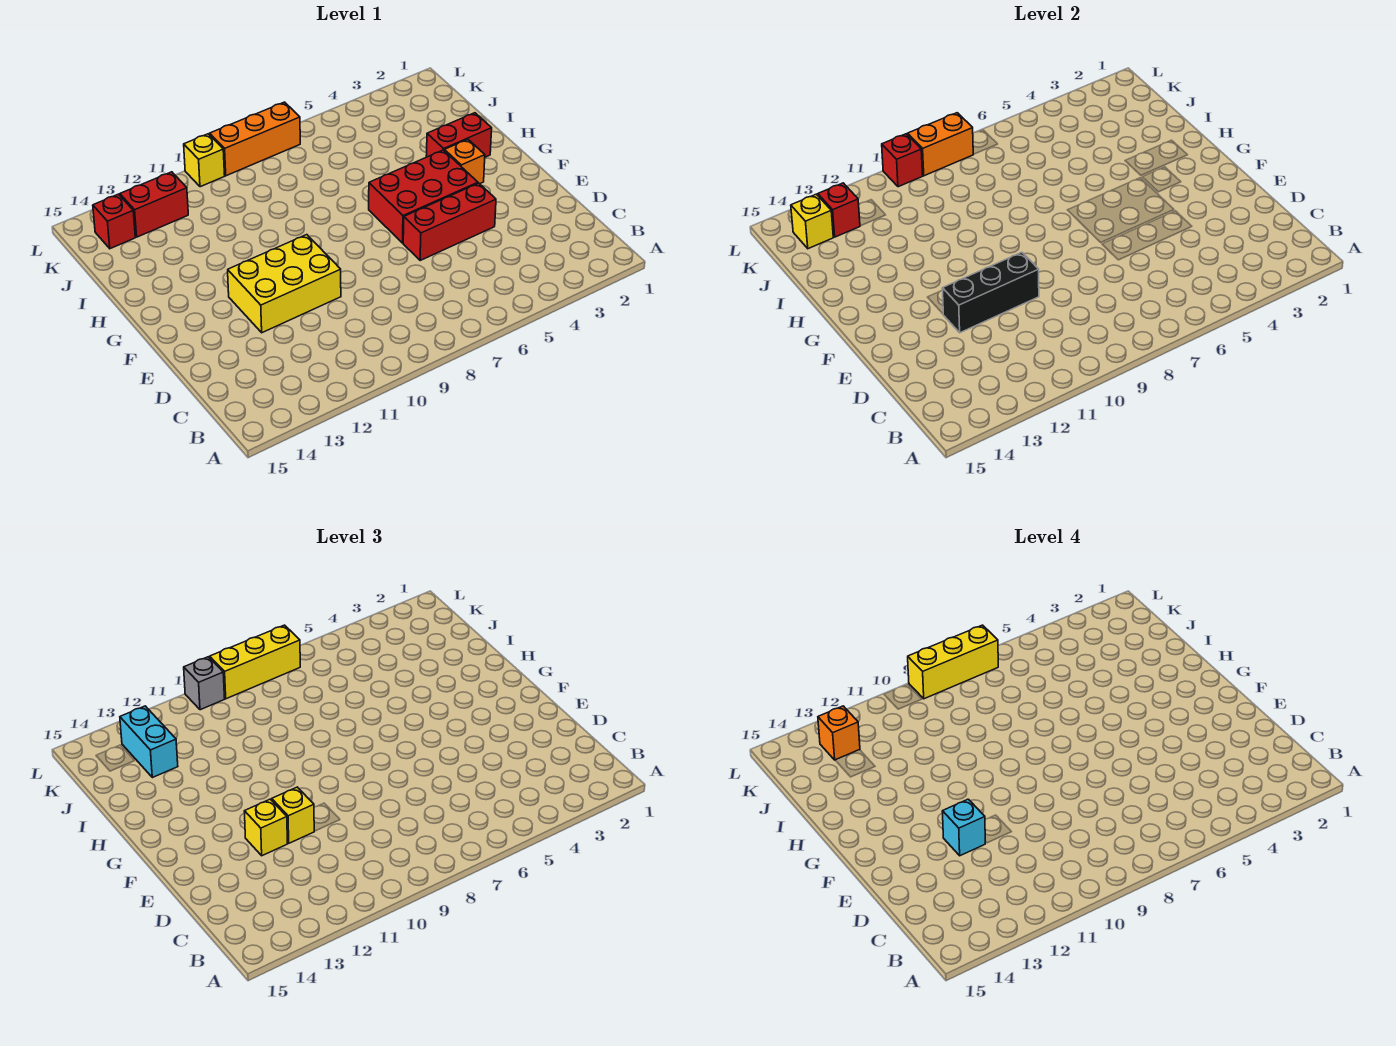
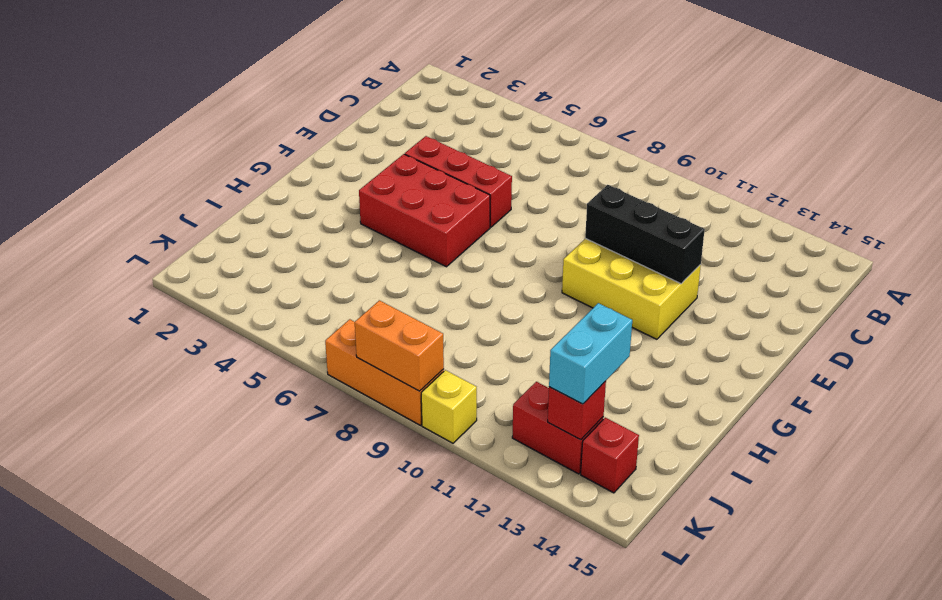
none -> orange 1x1 brick [444,139,485,184]
none -> red 1x2 brick [426,113,492,157]
none -> yellow 1x1 brick [791,194,833,249]

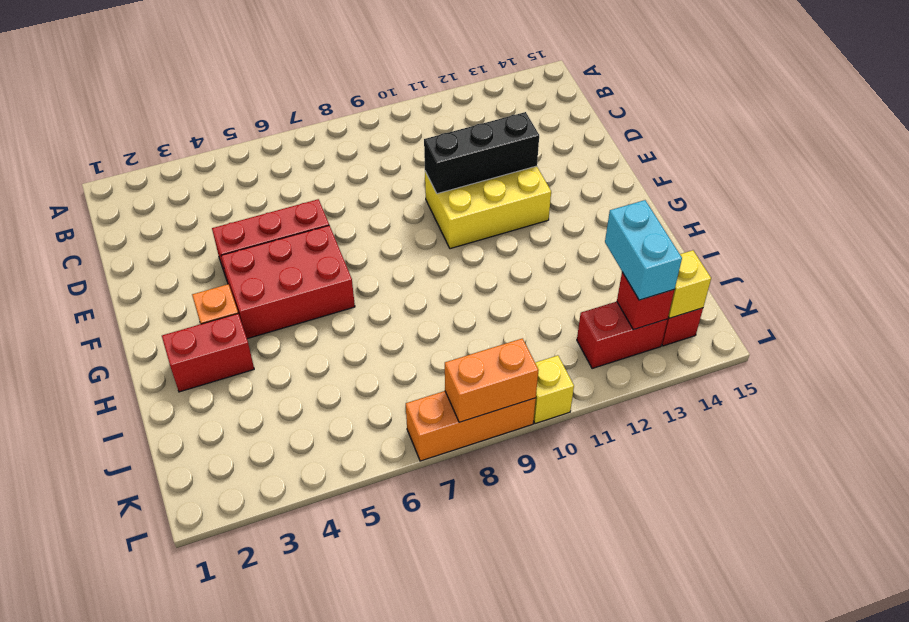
none -> red 1x1 brick [882,134,923,187]
none -> yellow 1x1 brick [272,787,314,843]
none -> yellow 1x1 brick [244,799,287,856]

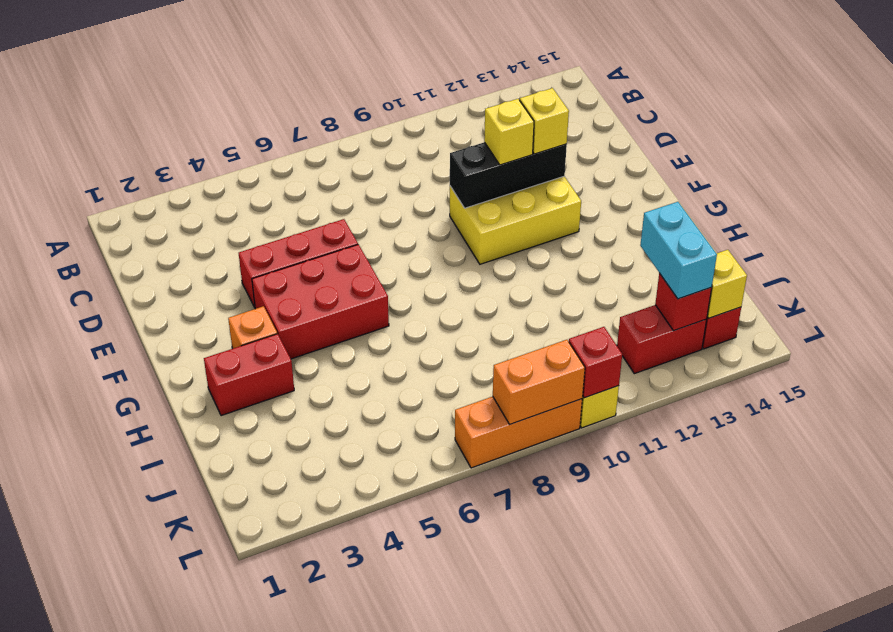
none -> yellow 1x3 brick [210,625,300,699]
none -> grey 1x1 brick [184,657,225,710]
none -> cyan 1x1 brick [942,799,985,856]

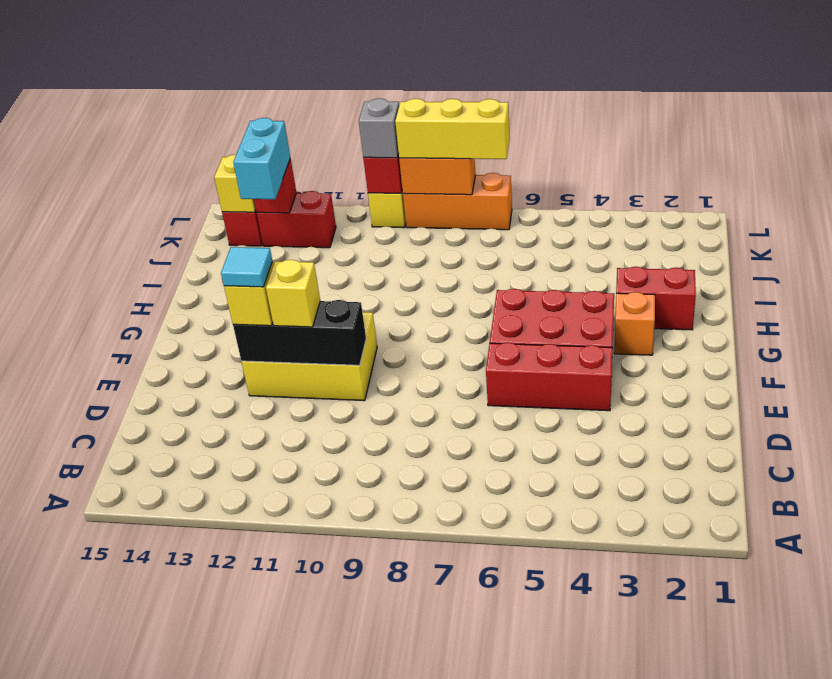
cyan 1x1 tile [221,247,272,287] -> cyan 1x1 brick [942,799,985,856]
none -> orange 1x1 brick [818,706,860,760]
none -> yellow 1x3 brick [908,625,998,699]

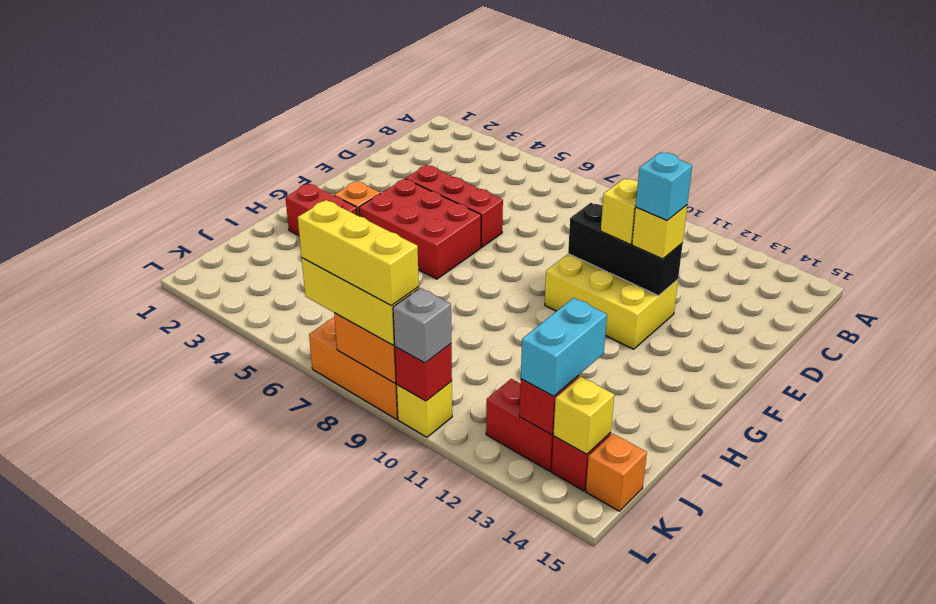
orange 1x1 brick [586,434,647,511] -> orange 1x1 brick moved to [818,706,860,760]

